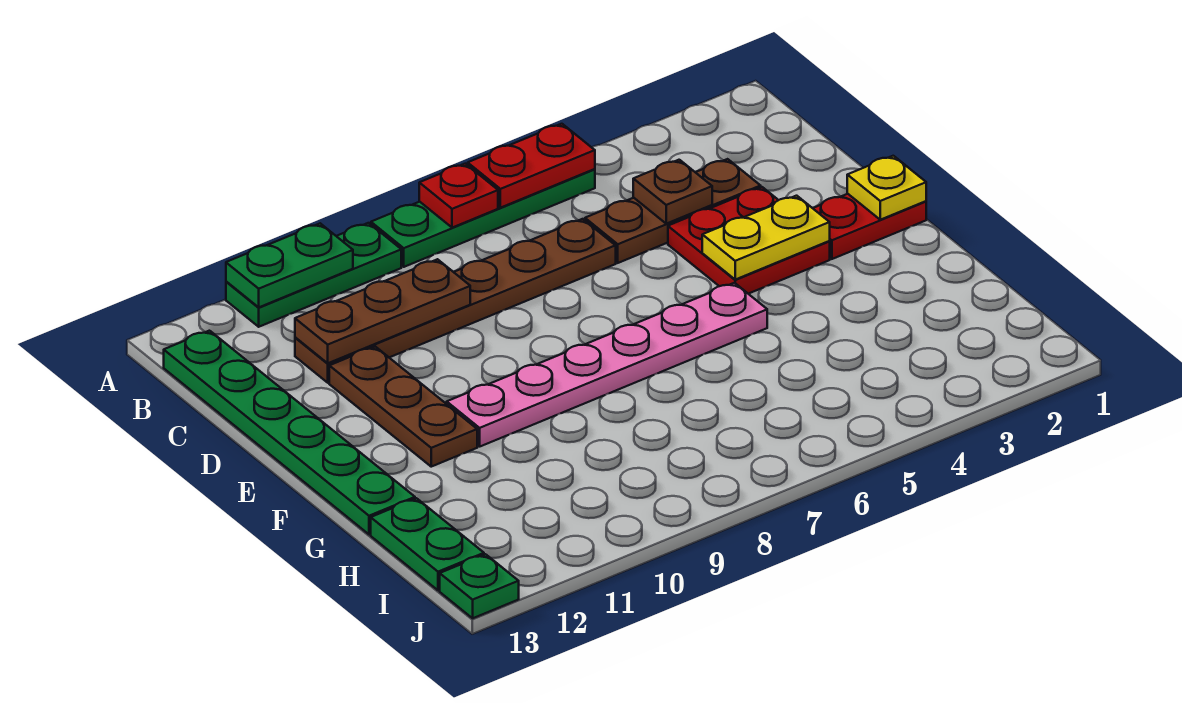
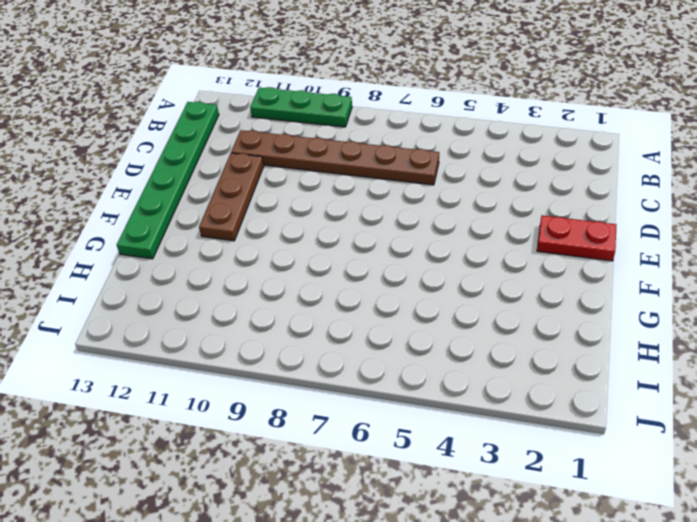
none -> green 1x4 plate [371,169,595,267]
none -> brown 1x3 plate [585,159,761,263]
none -> red 2x2 plate [668,187,830,294]

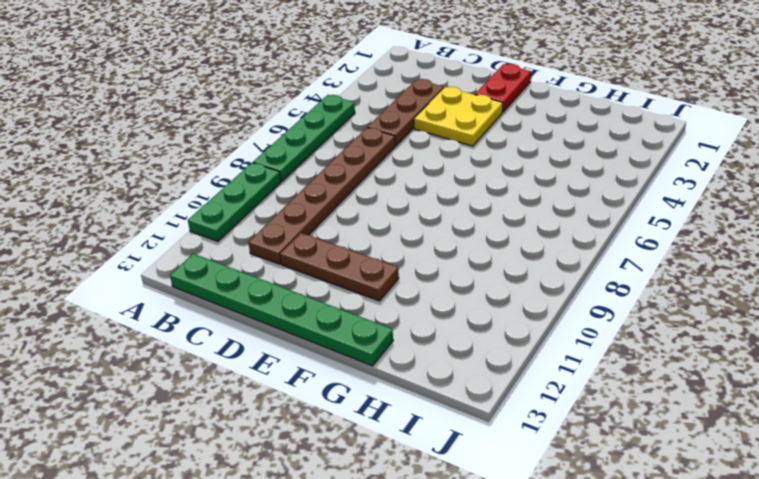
yellow 2x2 plate [414,87,503,146] -> red 2x2 plate [668,187,830,294]
none -> pink 1x6 plate [447,283,767,447]
none -> green 1x2 plate [371,498,484,590]
none -> green 1x1 plate [440,554,519,618]

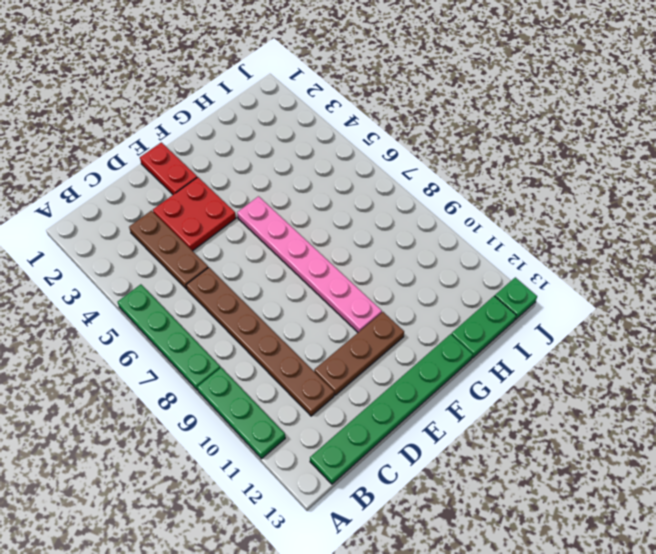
none -> red 1x2 plate [468,124,595,208]
none -> red 1x1 plate [419,164,498,228]
none -> green 1x2 plate [226,223,353,307]

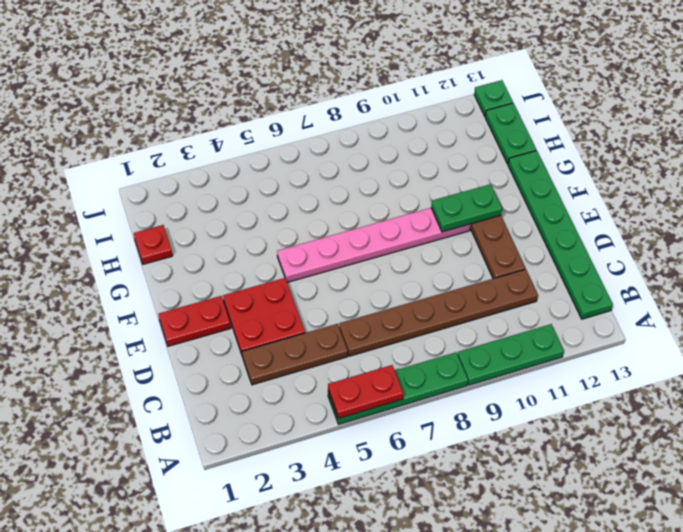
green 1x2 plate [431,184,502,232] -> green 1x2 plate moved to [226,223,353,307]
red 1x1 plate [134,225,173,264] -> red 1x1 plate moved to [419,164,498,228]
none -> brown 1x1 plate [633,160,712,224]
none -> brown 1x3 plate [295,259,470,363]
none -> yellow 1x1 plate [847,156,926,220]

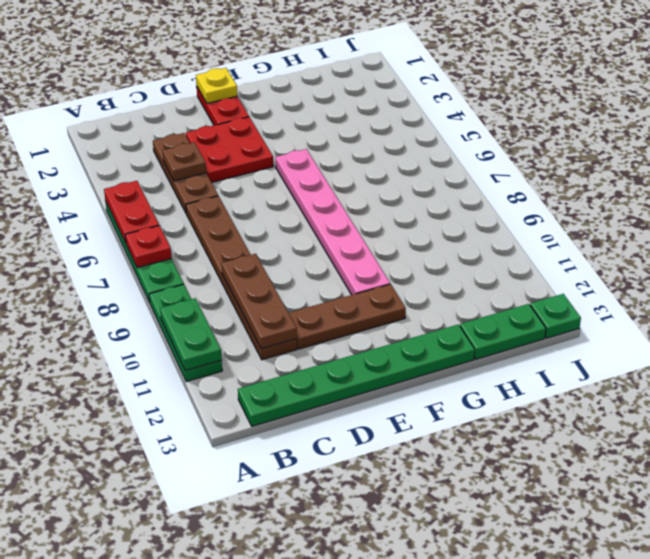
none -> yellow 1x2 plate [702,196,830,280]

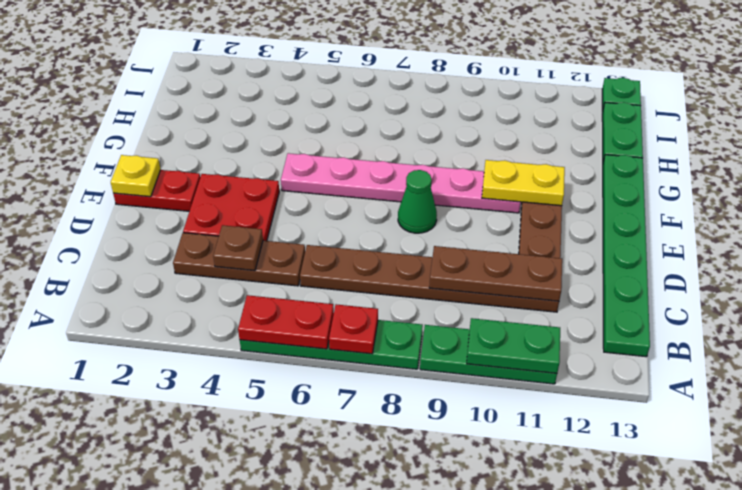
green 1x1 cone [398,170,437,233] -> none
yellow 1x2 plate [482,160,565,206] -> yellow 1x2 plate moved to [702,196,830,280]

